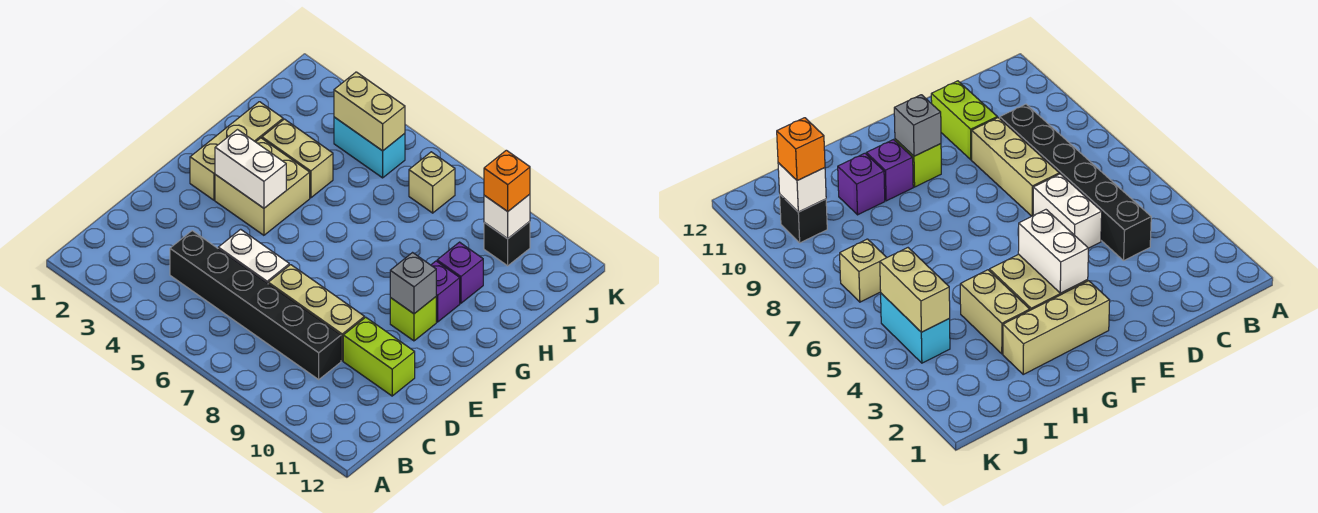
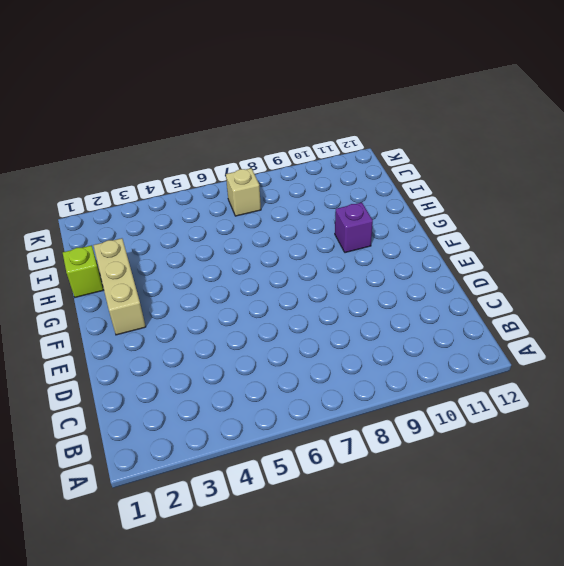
lime 1x1 brick [63,245,103,297] -> lime 1x1 brick moved to [390,297,436,341]
none -> black 1x6 brick [170,231,341,379]
none -> white 1x2 brick [218,229,289,283]
none -> tan 1x3 brick [268,265,365,361]

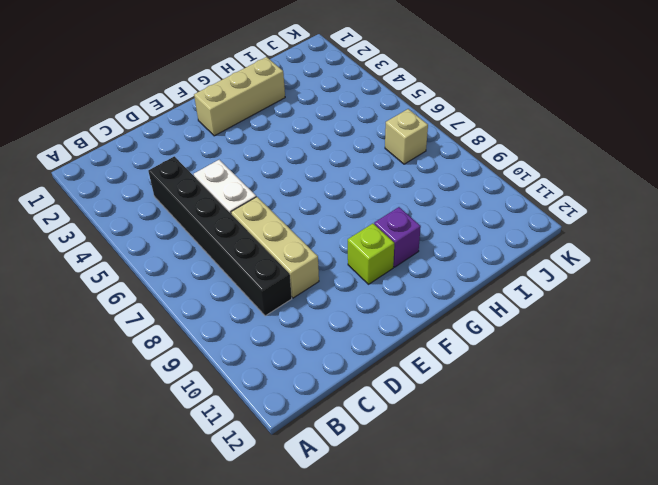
none -> lime 1x2 brick [343,317,415,396]
none -> tan 2x2 brick [215,138,310,235]
none -> tan 1x2 brick [262,119,333,198]

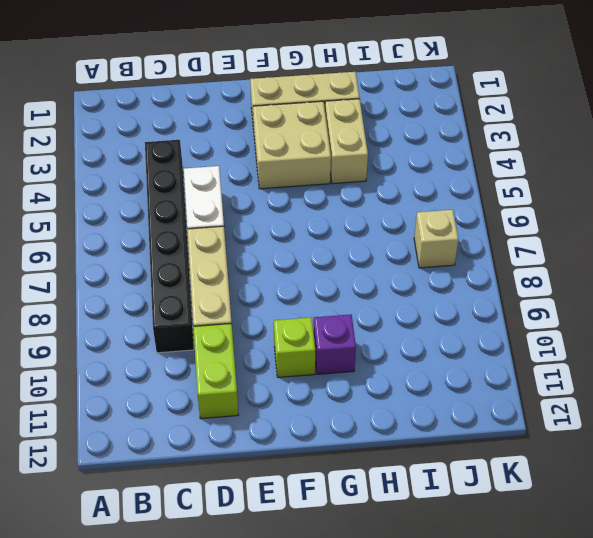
none -> purple 1x1 brick [437,242,483,303]
none -> cyan 1x2 brick [334,117,405,178]
none -> black 1x1 brick [484,222,530,266]

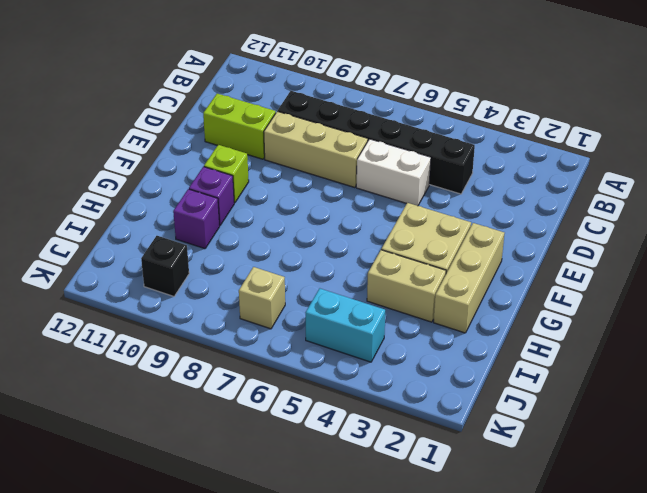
none -> white 1x2 brick [215,130,286,208]
none -> grey 1x1 brick [390,253,436,314]
none -> tan 1x2 brick [334,72,405,151]

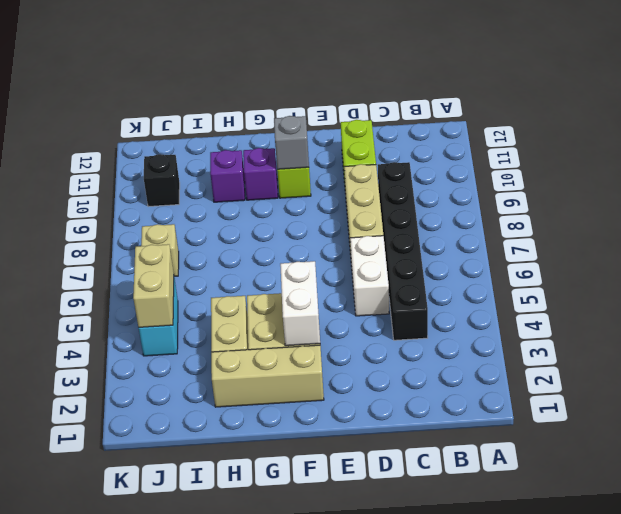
none -> white 1x1 brick [484,194,530,239]
none -> orange 1x1 brick [484,150,530,211]

